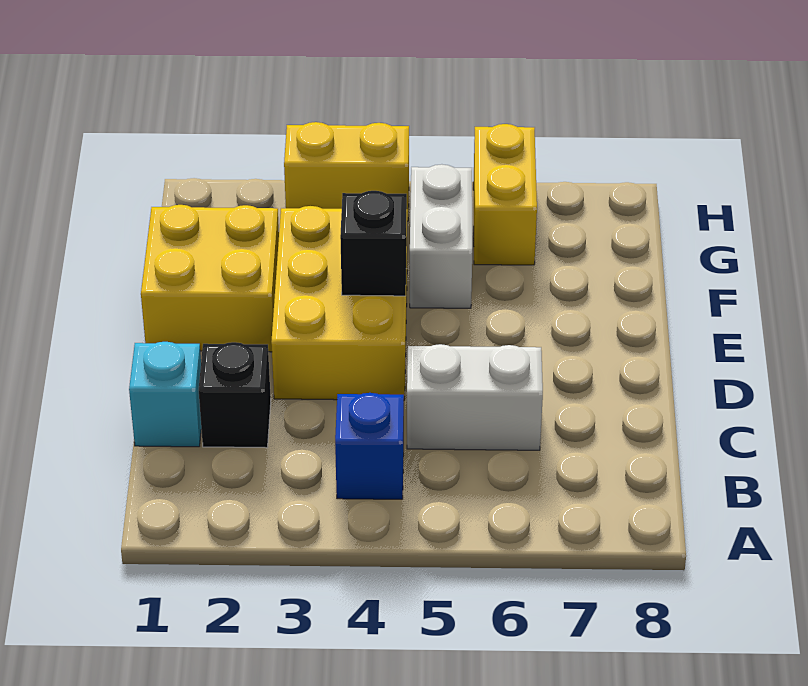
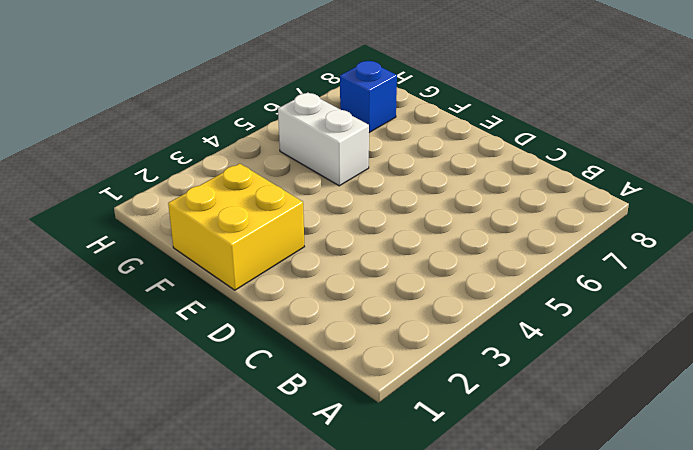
blue 1x1 brick [340,61,397,133] -> blue 1x1 brick moved to [335,393,404,499]
none -> cyan 1x1 brick [129,342,201,447]
none -> black 1x1 brick [199,342,271,448]

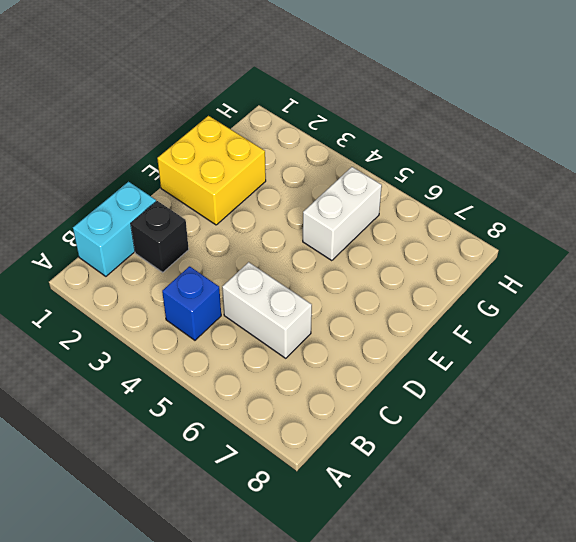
cyan 1x2 brick [73,182,156,276] -> cyan 1x1 brick [129,342,201,447]
none -> yellow 2x3 brick [271,206,407,400]
none -> yellow 1x2 brick [473,124,537,265]

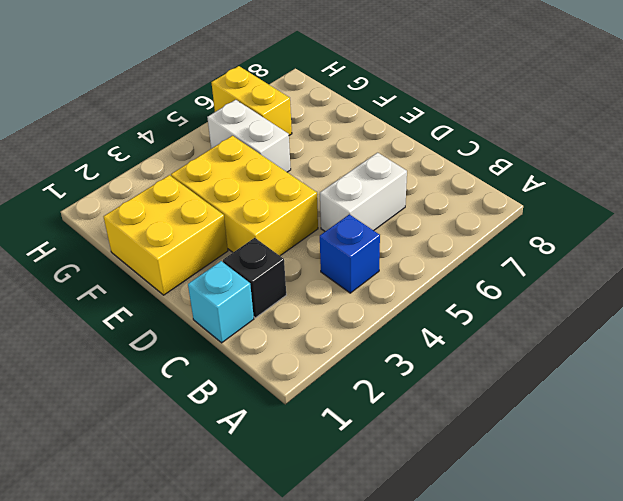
none -> yellow 1x2 brick [284,122,409,221]
none -> black 1x1 brick [340,191,407,296]

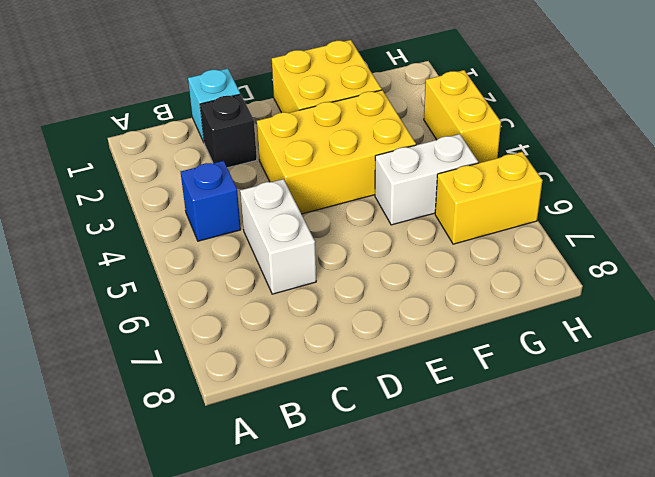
none -> black 1x1 brick [340,191,407,296]

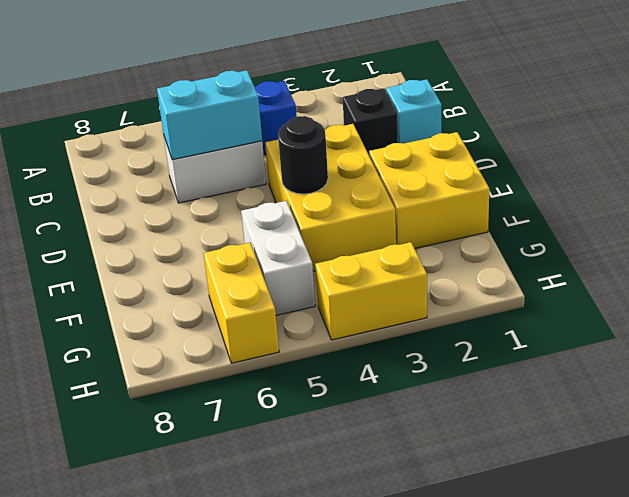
cyan 1x2 brick [157,70,262,160] -> none
black 1x1 round brick [278,116,328,194] -> black 1x1 brick [340,191,407,296]

